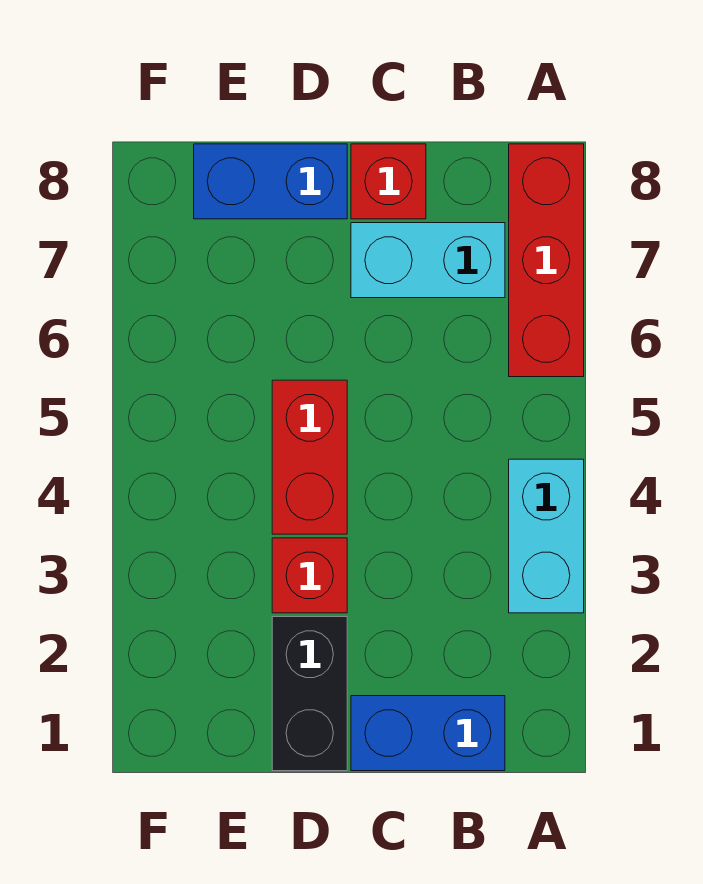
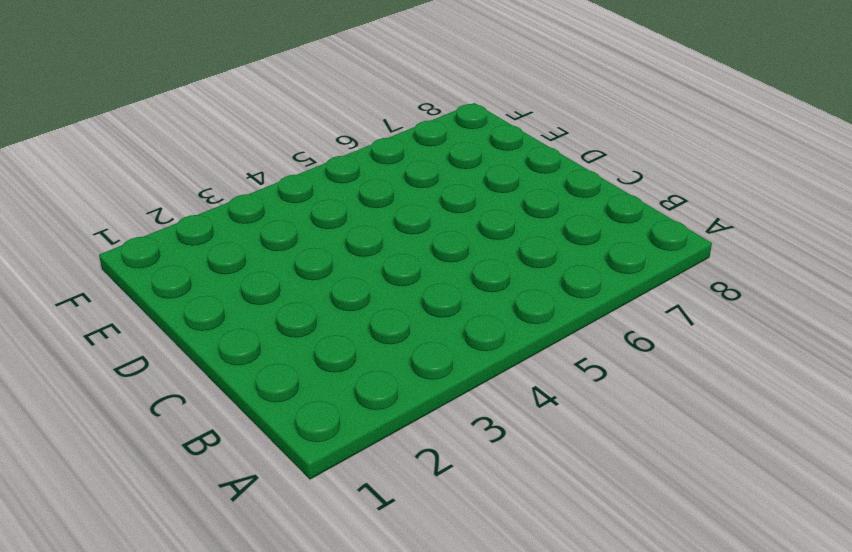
none -> cyan 1x2 brick [509,459,584,613]
none -> red 1x3 brick [509,144,584,377]

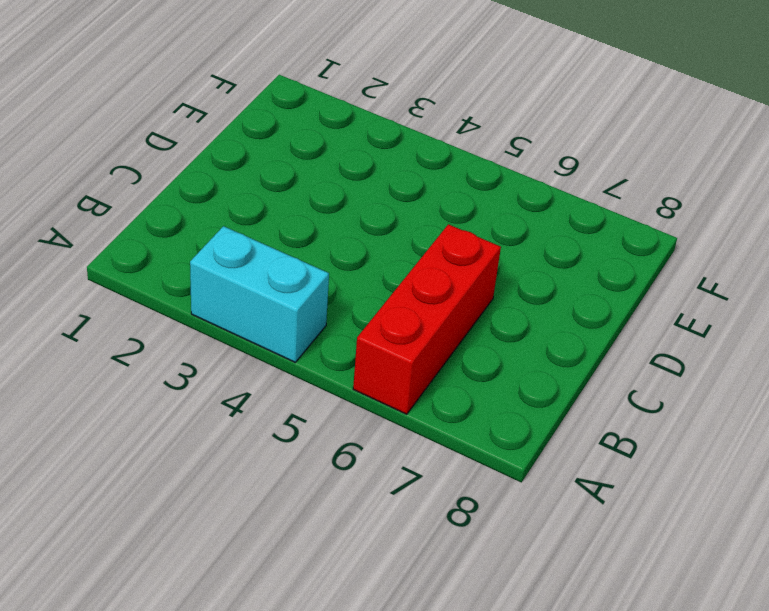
red 1x3 brick [353,224,501,414] -> red 1x3 brick turned to [509,144,584,377]
none -> blue 1x2 brick [351,696,505,771]
none -> cyan 1x2 brick [351,223,505,298]

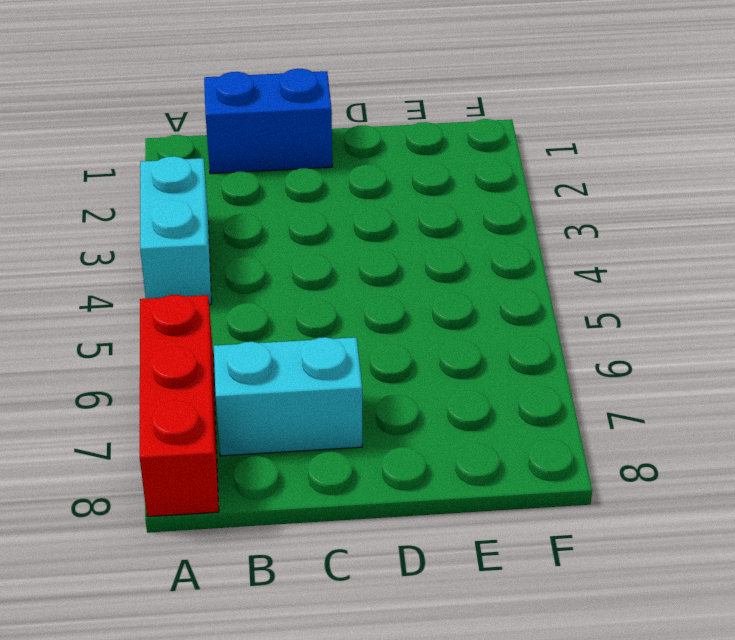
none -> red 1x1 brick [351,144,426,219]
none -> black 1x2 brick [272,617,347,771]

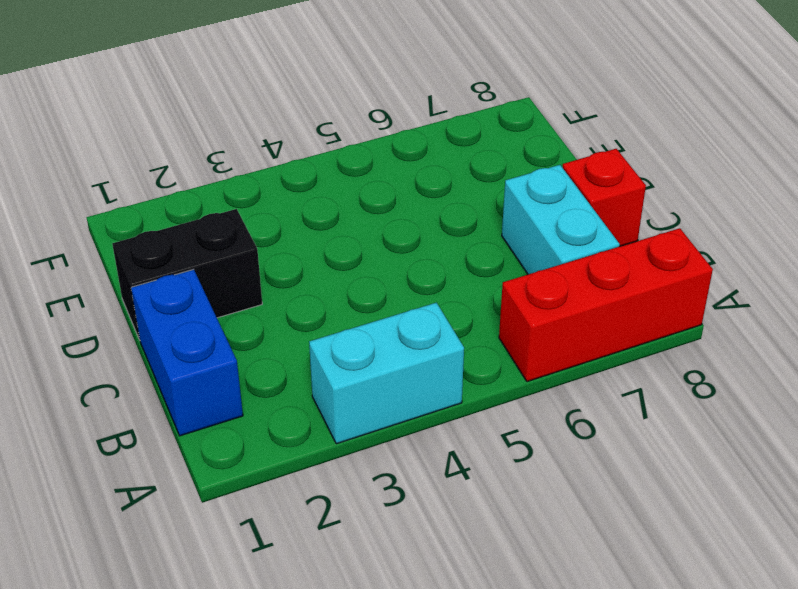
none -> red 1x1 brick [272,538,347,613]
none -> red 1x2 brick [272,380,347,534]

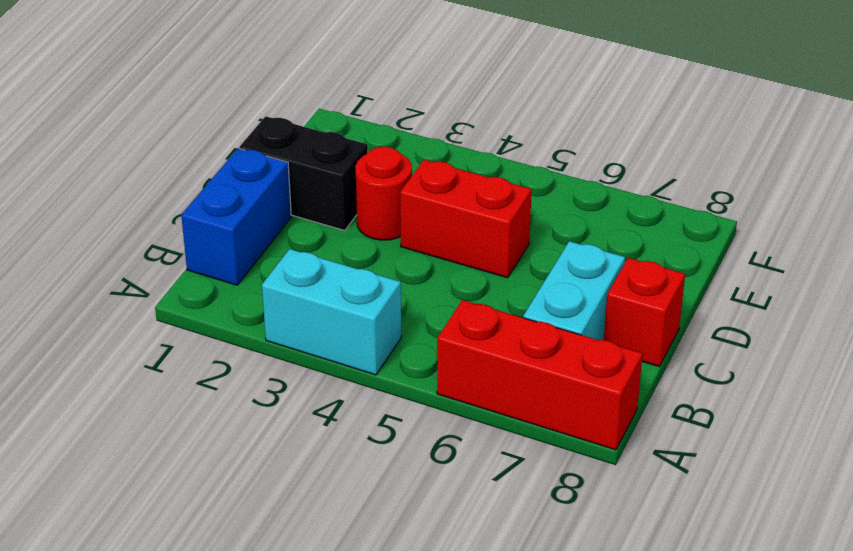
red 1x1 round brick [355,147,412,240] -> red 1x1 brick [272,538,347,613]
none -> blue 1x2 brick [194,144,347,219]

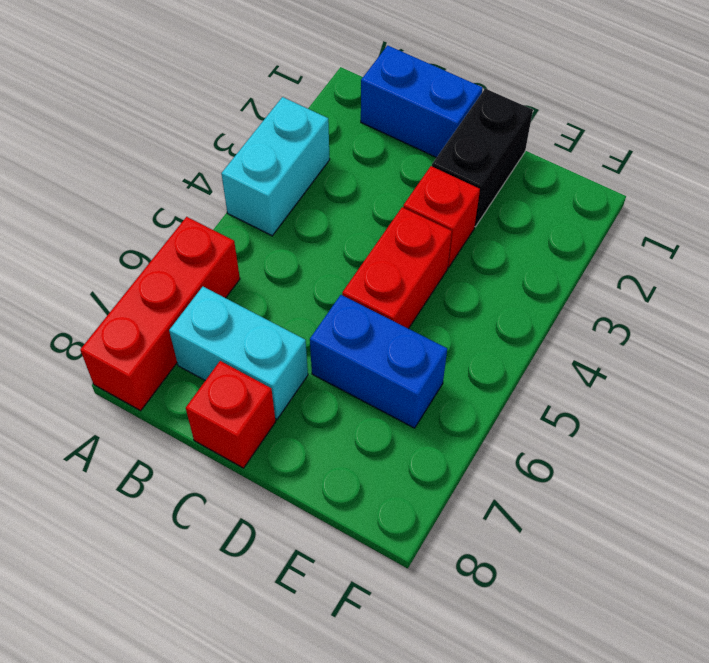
blue 1x2 brick [310,295,447,428] -> blue 1x2 brick moved to [194,144,347,219]

